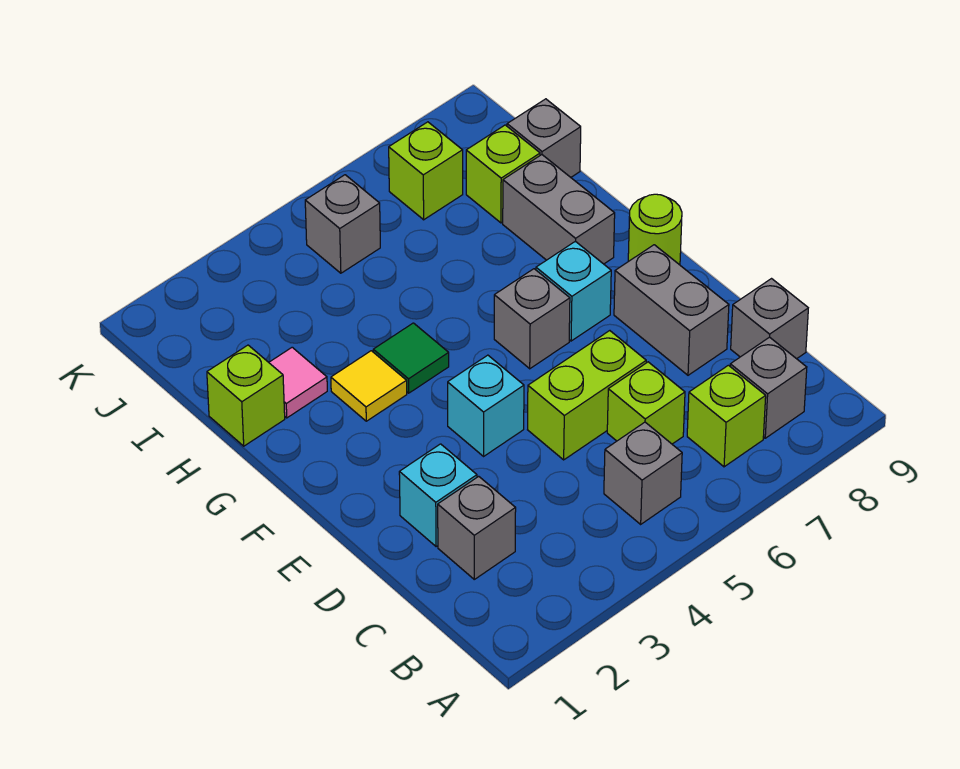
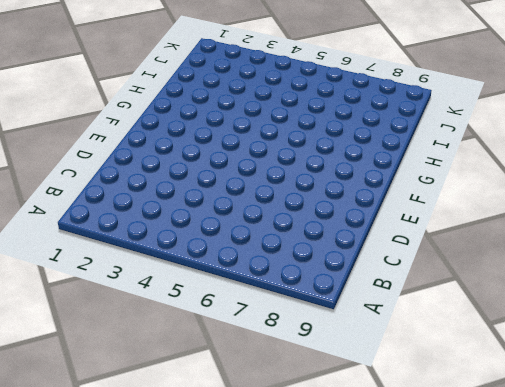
none -> grey 1x1 brick [604,422,682,524]
none -> lime 1x1 brick [687,365,766,467]
none -> grey 1x1 brick [730,337,807,438]

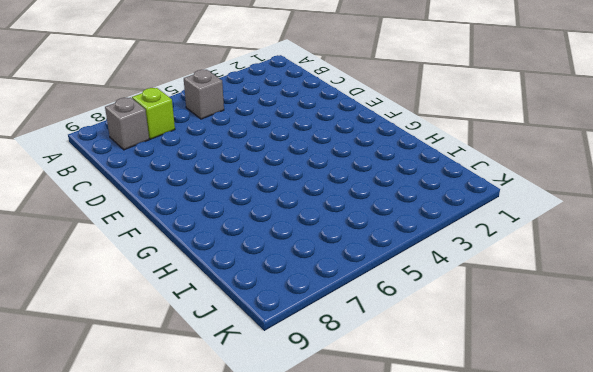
none -> grey 1x1 brick [438,476,516,579]
none -> lime 1x1 brick [607,362,685,444]
none -> grey 1x1 brick [731,279,808,359]

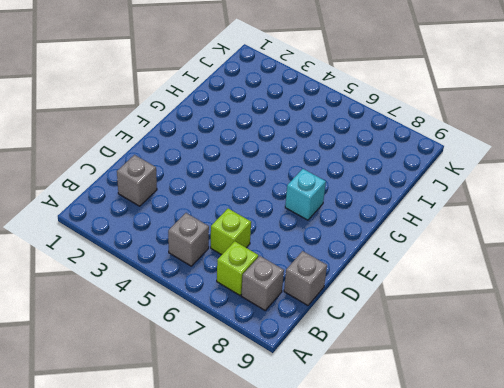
none -> cyan 1x1 brick [399,444,477,547]
none -> lime 1x2 brick [528,331,646,460]
none -> grey 1x2 brick [614,245,729,375]

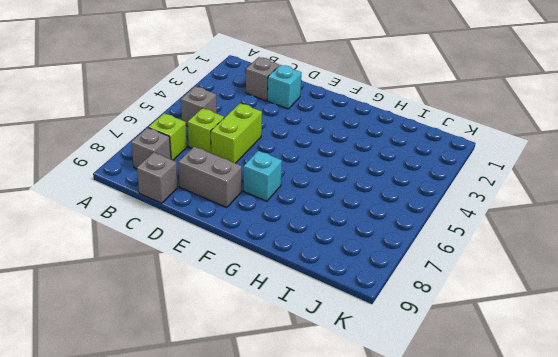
none -> cyan 1x1 brick [448,355,524,456]
none -> grey 1x1 brick [494,269,570,369]
none -> lime 1x1 round brick [628,194,682,265]

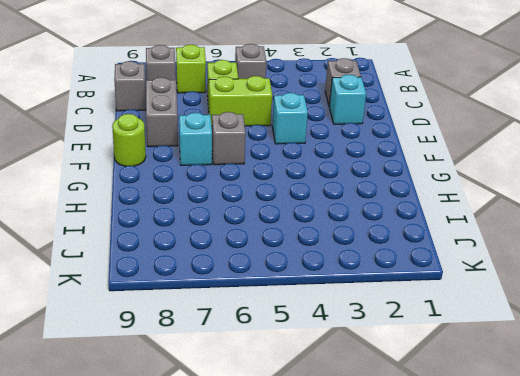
none -> yellow 1x1 tile [331,351,407,421]
none -> green 1x1 tile [373,323,449,393]
none -> grey 1x2 brick [503,155,615,264]

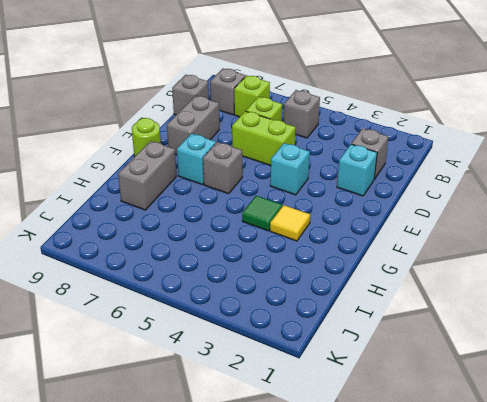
none -> lime 1x1 brick [207,345,285,446]
none -> pink 1x1 tile [269,347,327,418]
none -> lime 1x1 brick [466,125,540,223]

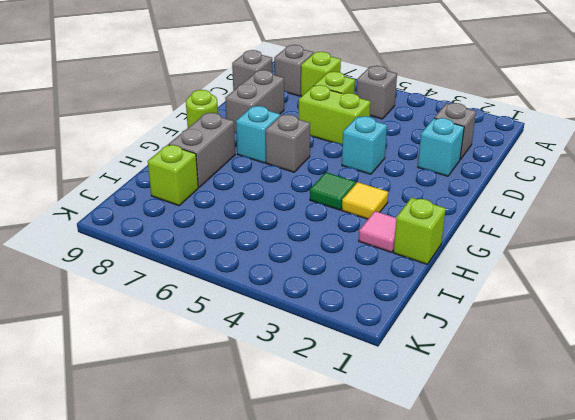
none -> grey 1x1 brick [507,99,581,177]
none -> grey 1x1 brick [305,175,380,273]
none -> lime 1x1 brick [389,122,463,220]

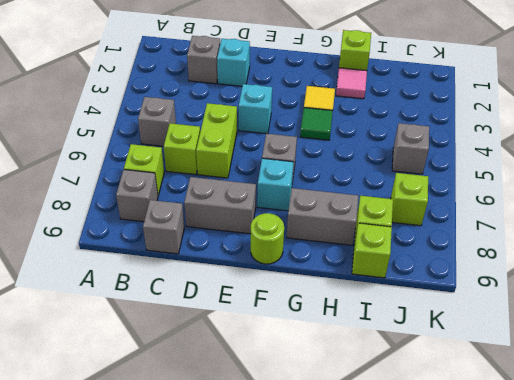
lime 1x1 brick [352,223,392,278] -> grey 1x1 brick [507,99,581,177]

